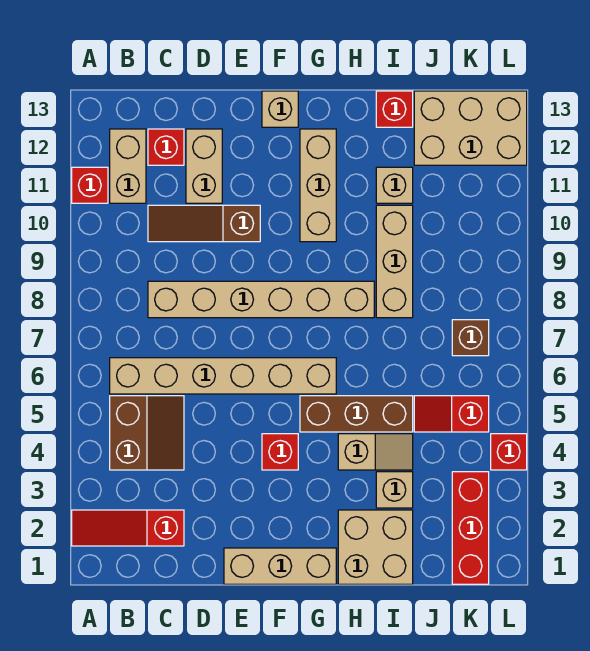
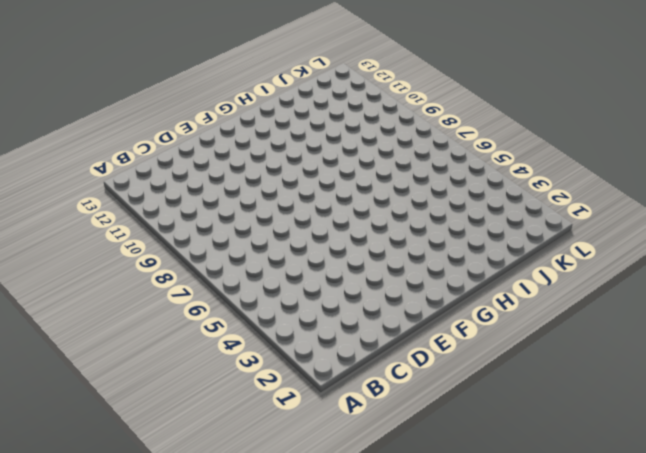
none -> red 1x3 slope [72,510,184,546]
none -> red 1x1 brick [72,167,108,203]
none -> brown 2x2 slope [110,396,184,470]

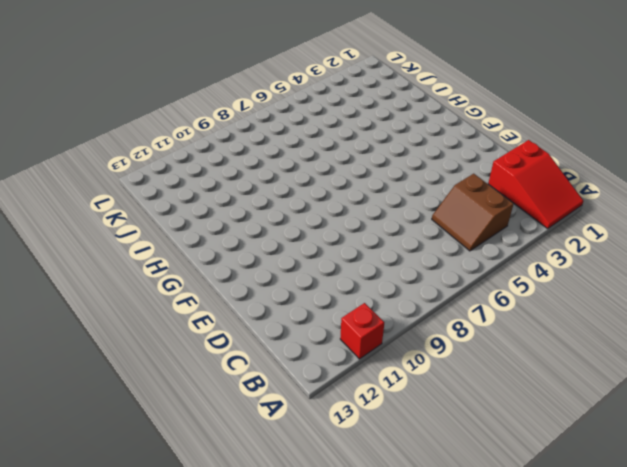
red 2x3 slope [488,140,583,229] -> red 1x3 slope [72,510,184,546]
brown 2x2 slope [432,174,514,251] -> brown 2x2 slope turned to [110,396,184,470]
none -> tan 1x6 brick [110,358,336,394]
none -> tan 1x2 brick [110,129,146,203]
none -> tan 1x6 brick [148,281,374,318]

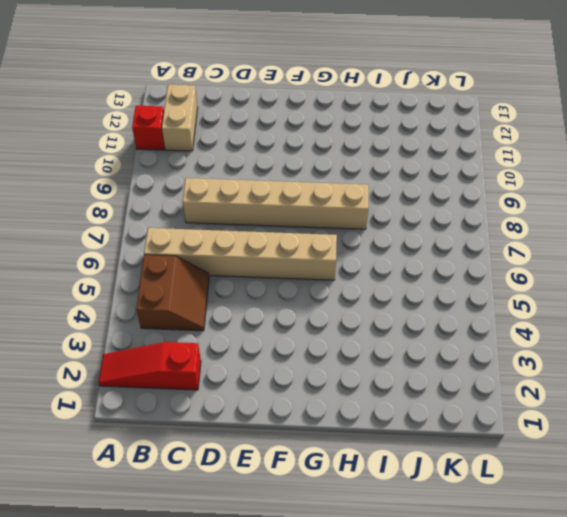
none -> brown 1x3 slope [148,205,260,242]
none -> red 1x1 brick [148,129,184,165]
none -> tan 1x2 brick [186,129,222,203]

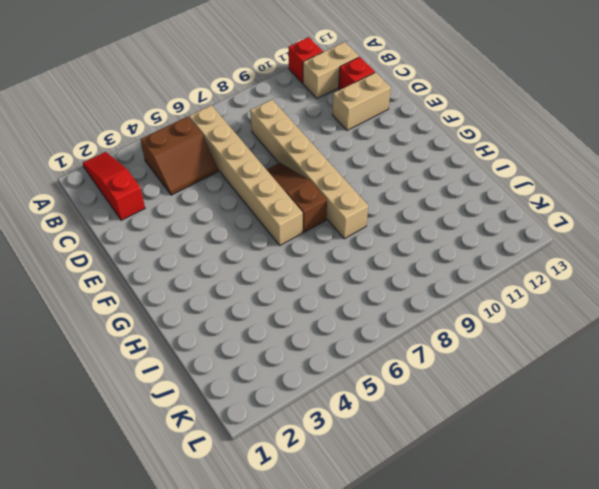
brown 1x3 slope [266,163,327,232] -> brown 1x3 slope moved to [148,205,260,242]
none -> tan 1x3 brick [224,548,336,584]
none -> red 1x1 brick [262,434,298,470]
none -> tan 1x1 brick [262,91,298,127]

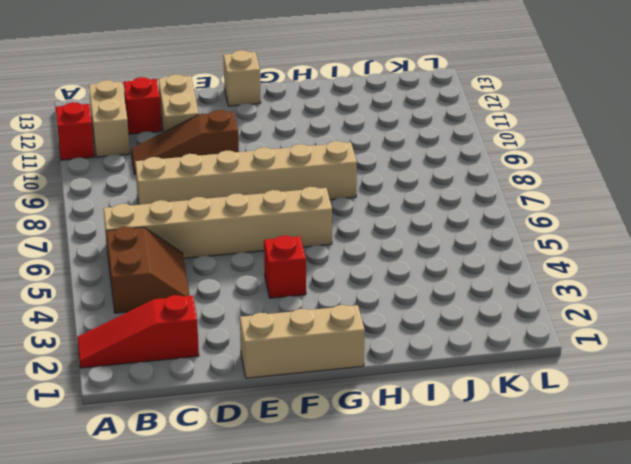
none -> brown 1x3 brick [300,396,413,432]
none -> tan 1x3 brick [300,129,336,242]
none -> tan 2x2 brick [338,510,413,584]

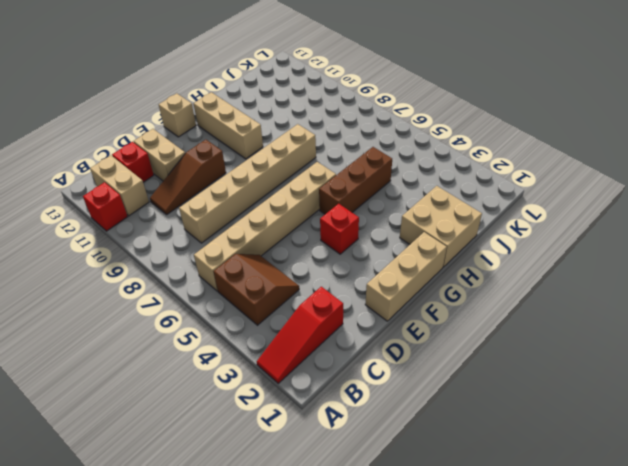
none -> tan 1x2 slope [338,434,413,470]
none -> tan 1x1 brick [376,472,413,508]
none -> tan 1x3 brick [376,205,413,318]

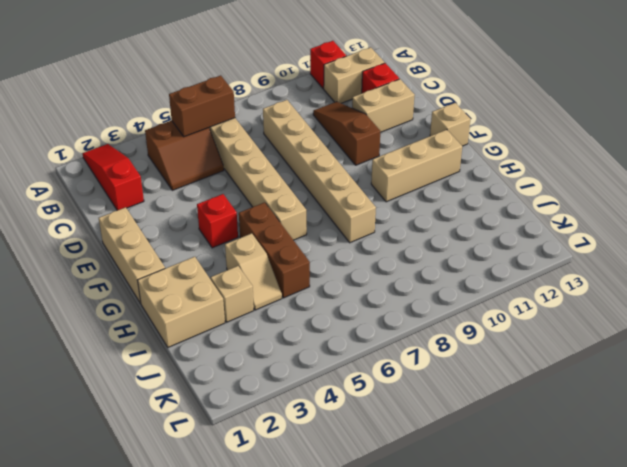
brown 1x2 brick [169,75,235,137] -> none
none -> tan 1x3 brick [376,205,413,318]
none -> tan 1x1 brick [376,167,413,203]
none -> red 1x1 brick [376,91,413,127]

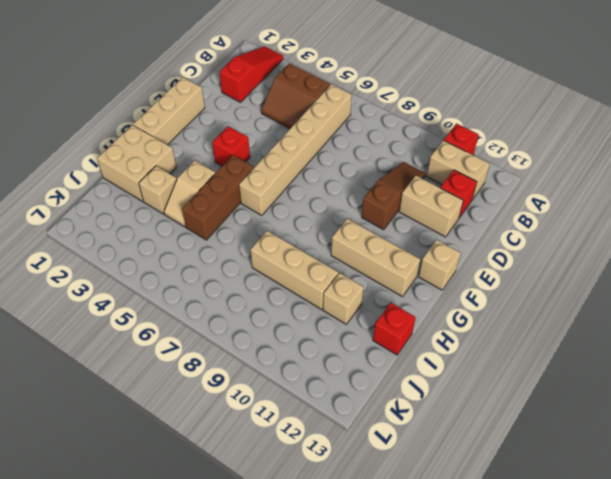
none -> tan 1x6 brick [148,281,374,318]
none -> red 1x2 slope [414,396,489,432]
none -> tan 2x3 brick [414,91,527,165]

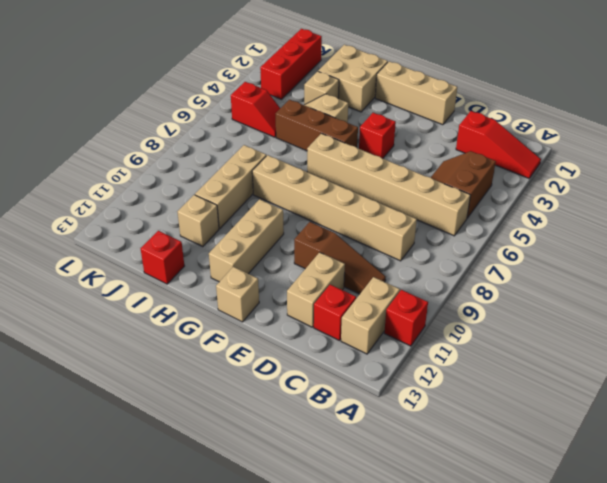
none -> tan 2x3 brick [414,91,527,165]
none -> brown 1x1 brick [452,320,489,356]
none -> red 1x1 brick [491,434,527,470]

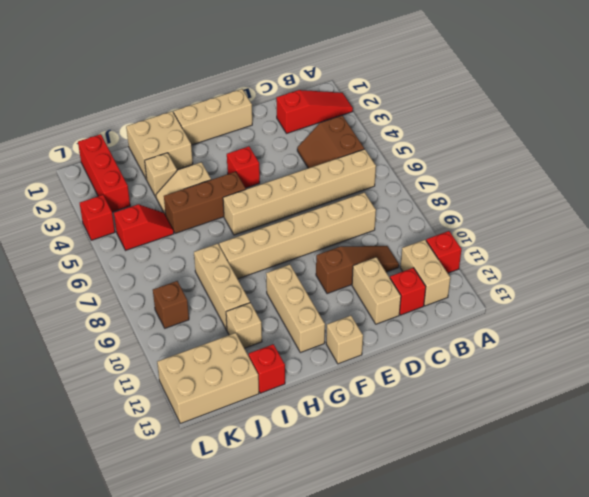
brown 1x1 brick [153,281,189,328] -> brown 1x1 brick moved to [452,320,489,356]

